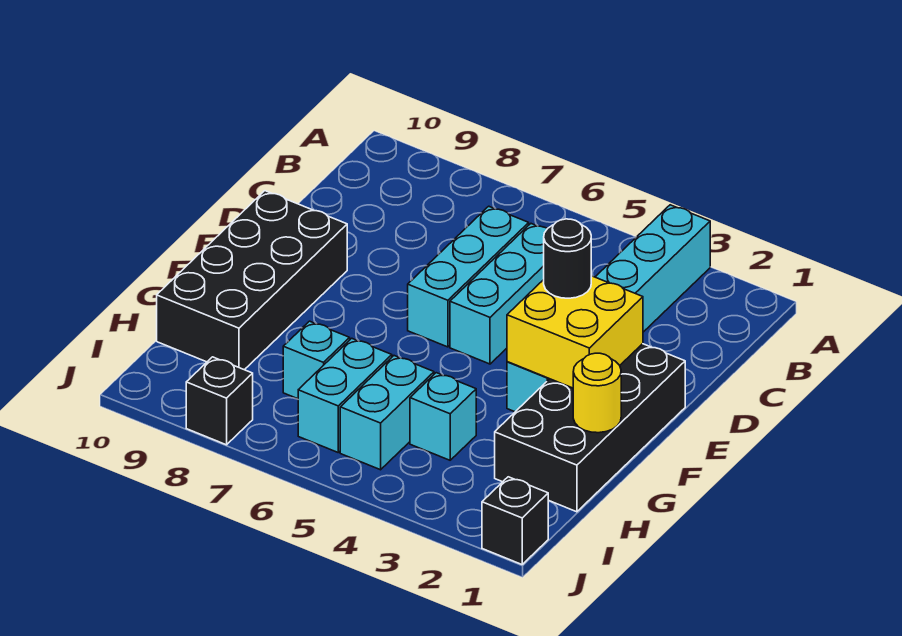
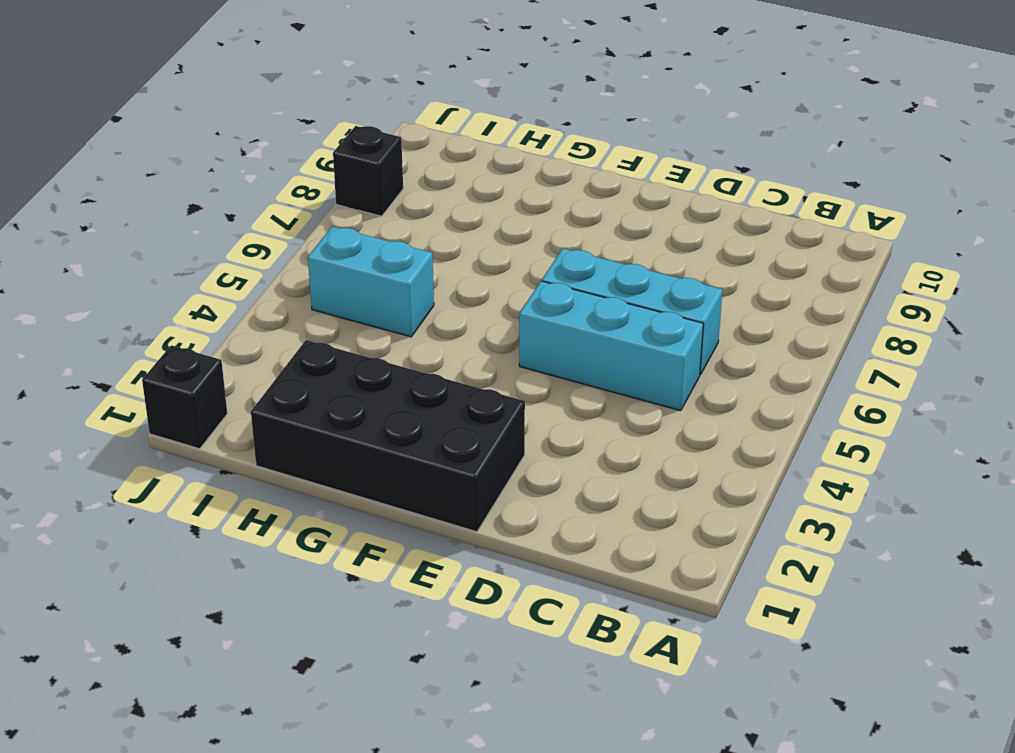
none -> cyan 1x6 brick [507,205,710,412]
none -> black 2x4 brick [157,191,347,370]
none -> cyan 1x1 brick [410,373,476,460]

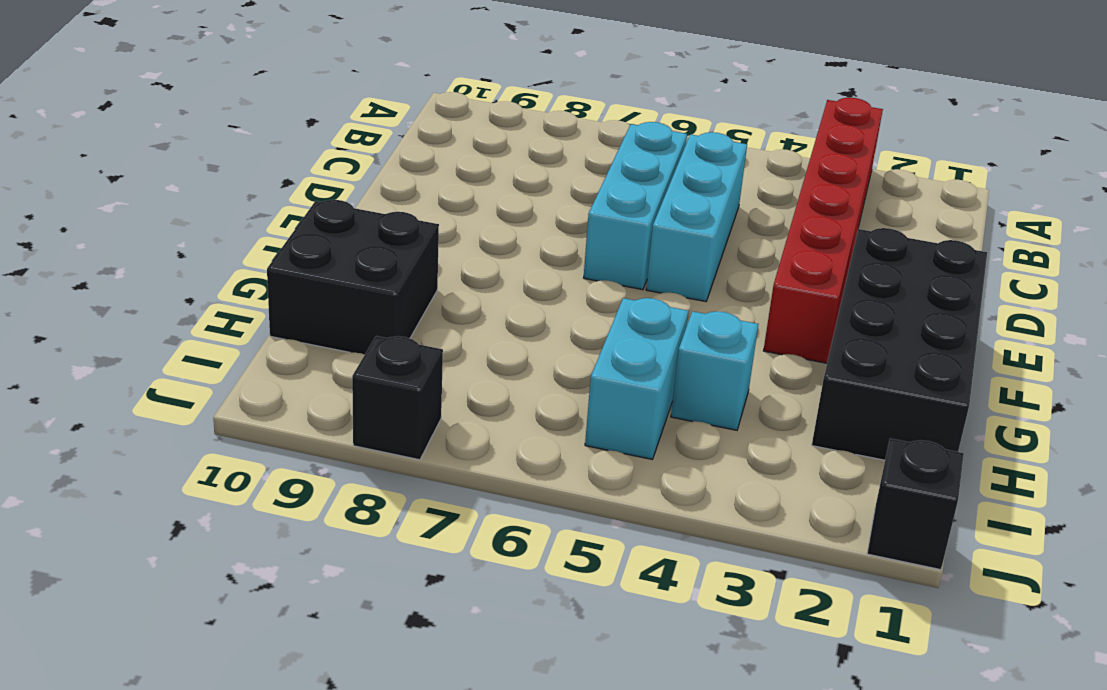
red 1x6 brick [763,98,883,363] -> cyan 1x6 brick [507,205,710,412]
black 2x2 brick [267,200,439,355] -> black 2x4 brick [157,191,347,370]
none -> cyan 1x2 brick [298,338,392,452]
none -> cyan 1x1 brick [283,321,350,399]
none -> yellow 2x2 brick [507,276,643,388]

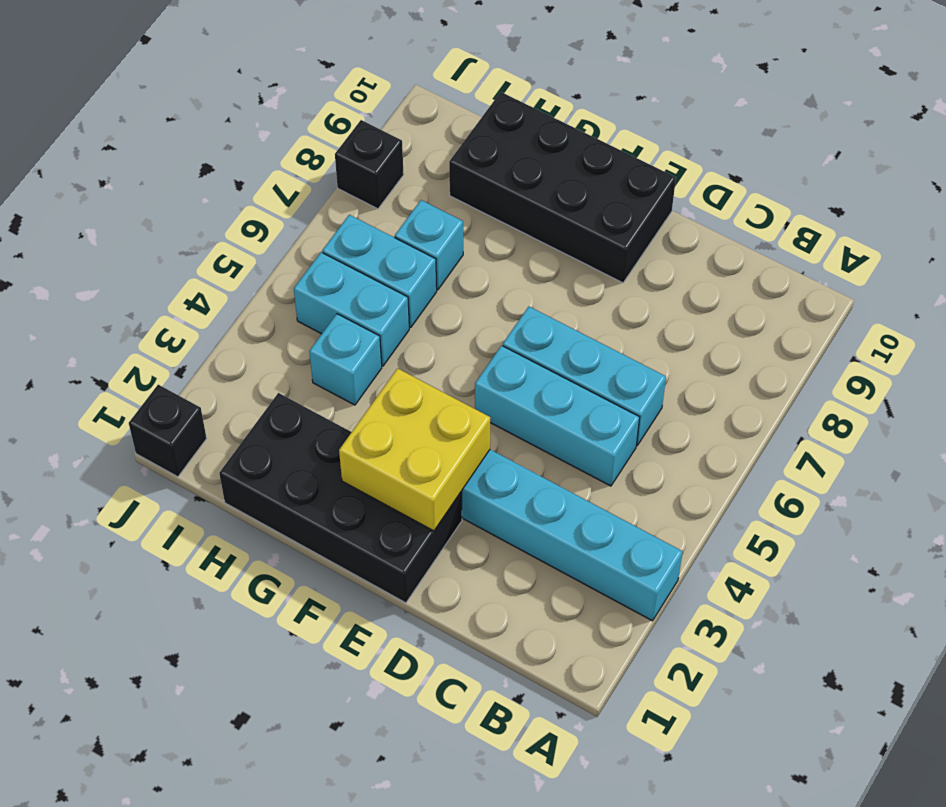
none -> yellow 1x1 round brick [573,353,621,433]
none -> black 1x1 round brick [544,219,591,298]

